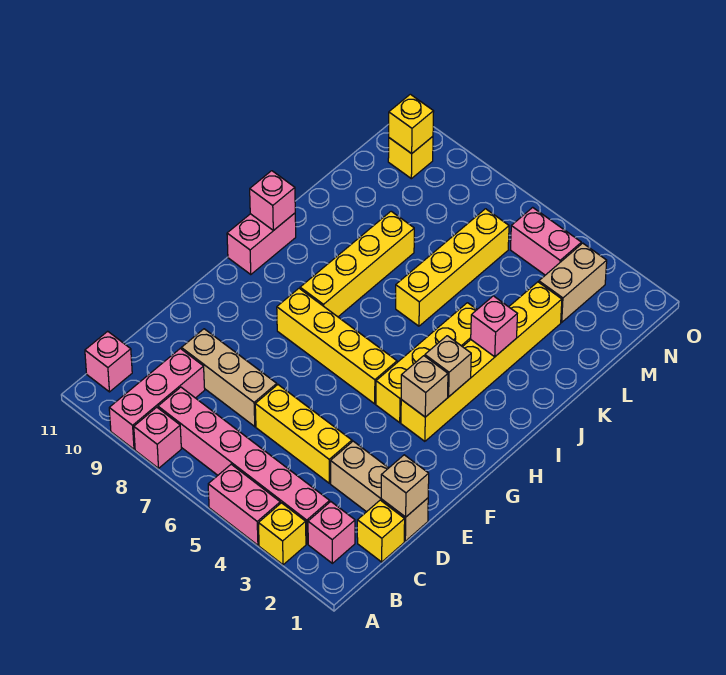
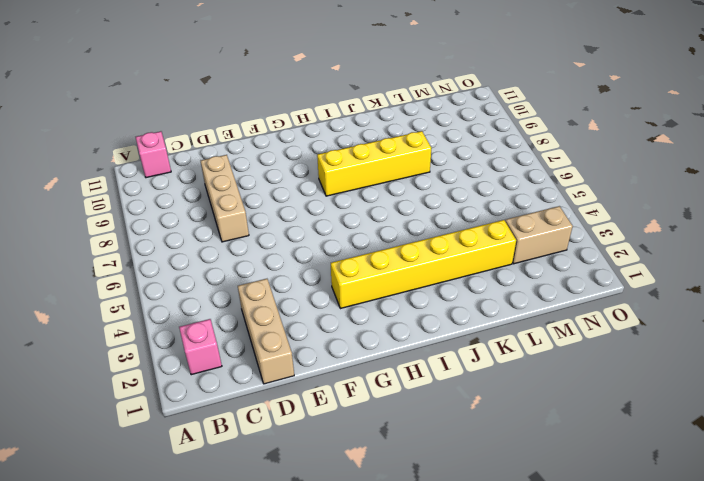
none -> yellow 1x1 brick [259,503,306,565]
none -> pink 1x2 brick [208,464,280,545]
none -> pink 1x1 brick [134,407,181,468]

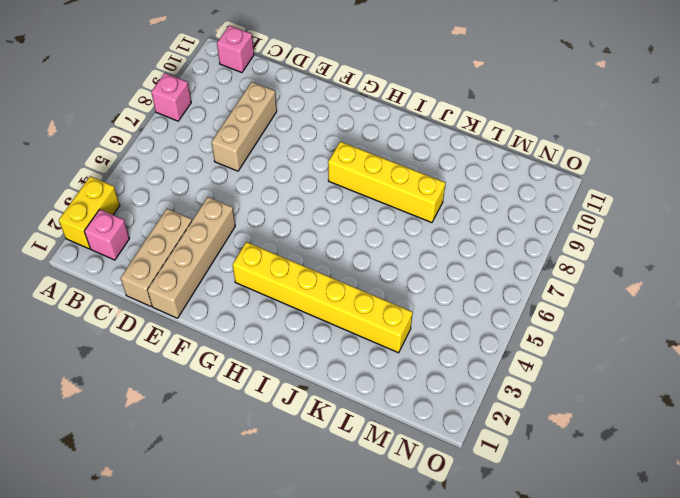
yellow 1x2 brick [59,176,120,249] -> yellow 1x1 brick [259,503,306,565]
tan 1x4 brick [147,197,235,318] -> none
none -> pink 1x2 brick [208,464,280,545]
none -> pink 1x3 brick [109,349,205,449]
none -> pink 1x6 brick [158,387,330,544]

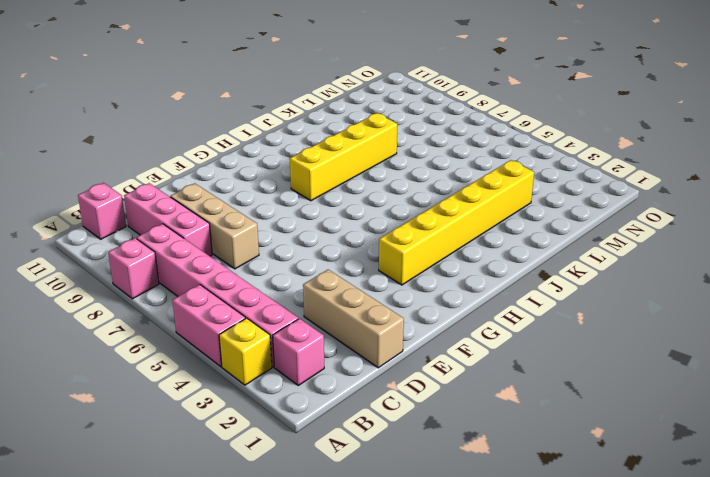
pink 1x3 brick [124,183,212,256] -> pink 1x3 brick turned to [109,349,205,449]
none -> yellow 1x1 brick [357,500,405,562]
none -> yellow 1x3 brick [255,385,352,483]
none -> yellow 1x4 brick [376,303,477,423]

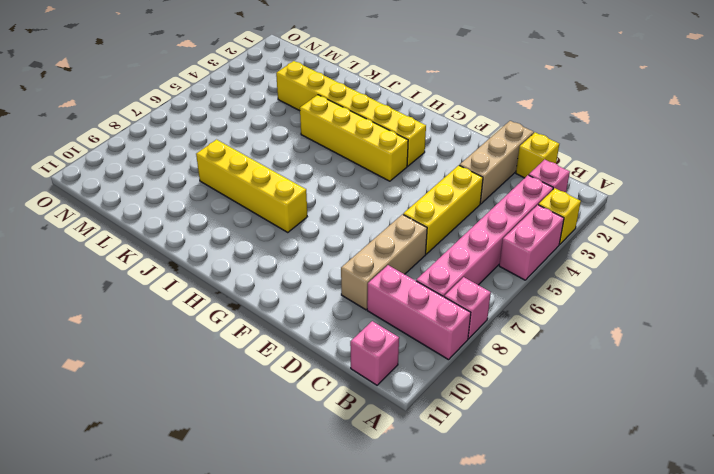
none -> yellow 1x4 brick [277,288,397,404]
none -> pink 1x2 brick [227,213,296,274]
none -> yellow 1x4 brick [396,209,509,326]

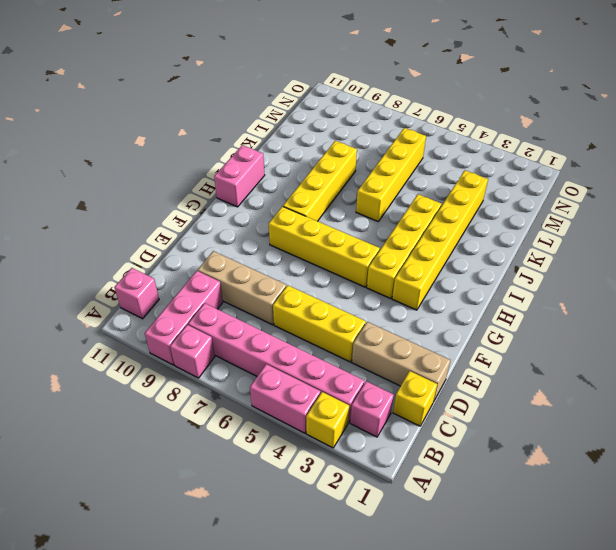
none -> tan 1x2 brick [539,243,607,322]
none -> pink 1x2 brick [511,207,581,275]
none -> yellow 1x1 brick [388,137,433,179]

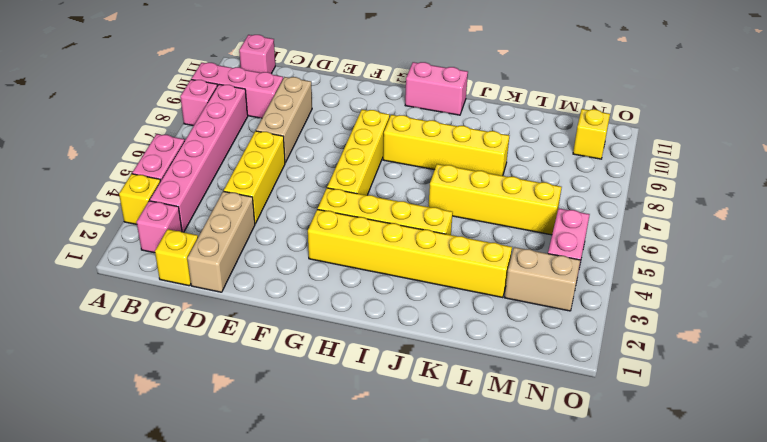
none -> tan 1x1 brick [381,455,429,517]
none -> tan 1x1 brick [401,356,448,417]
none -> tan 1x1 brick [425,336,471,397]

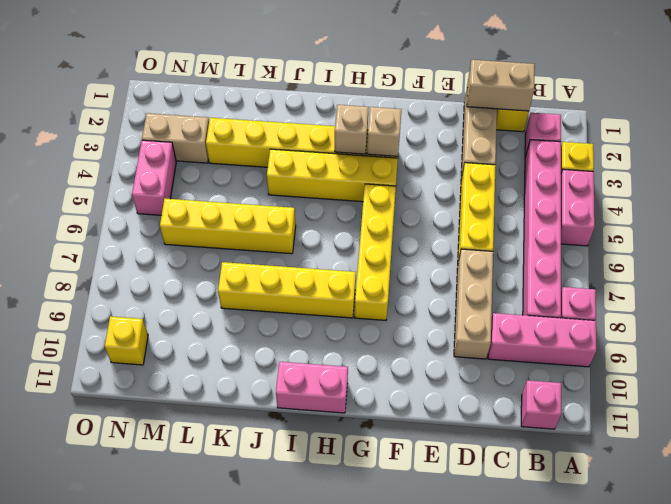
tan 1x2 brick [467,60,535,111] -> tan 1x1 brick [381,455,429,517]
none -> pink 1x1 brick [250,171,295,231]
none -> pink 1x1 brick [471,296,517,357]
none -> yellow 1x1 brick [389,94,434,154]

